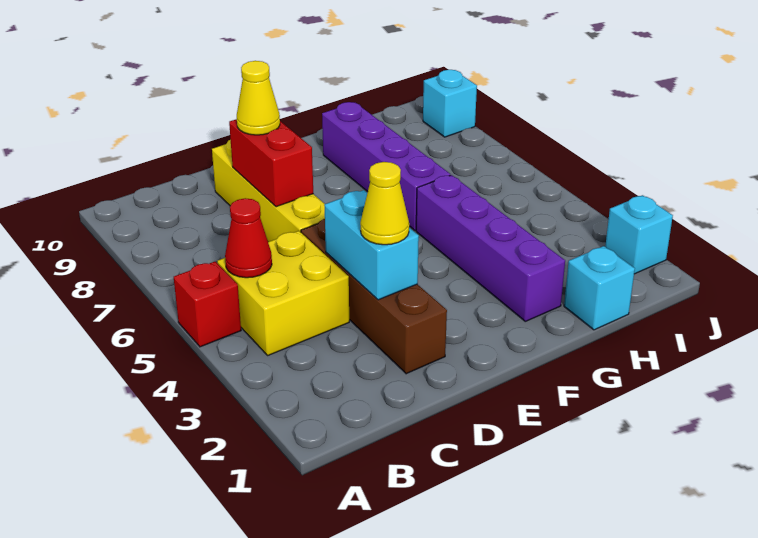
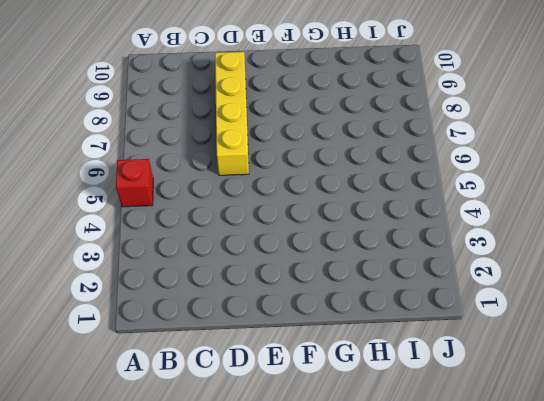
none -> yellow 2x2 brick [217,231,349,355]
none -> brown 1x4 brick [301,219,447,374]
none -> purple 1x4 brick [416,175,565,321]

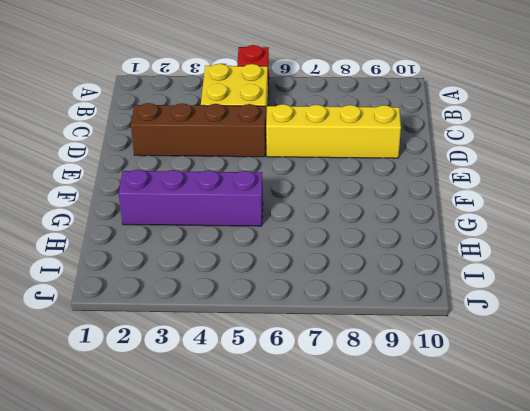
none -> purple 1x4 brick [322,102,450,231]
none -> cyan 1x1 brick [564,246,635,330]
none -> cyan 1x1 brick [605,195,673,274]

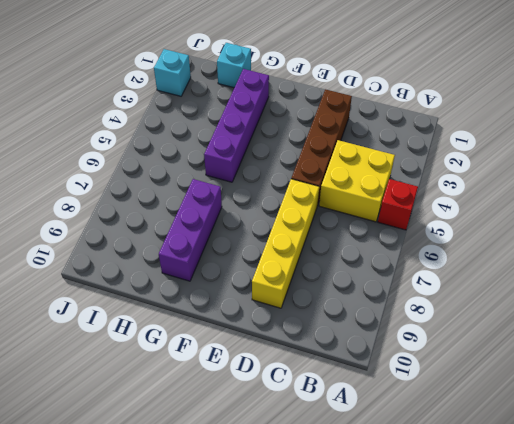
purple 1x3 brick [159,179,222,281] -> purple 1x4 brick [322,102,450,231]
none -> cyan 1x1 brick [423,70,477,137]
none -> red 1x1 cone [225,198,272,278]
none -> cyan 1x2 brick [324,190,419,300]

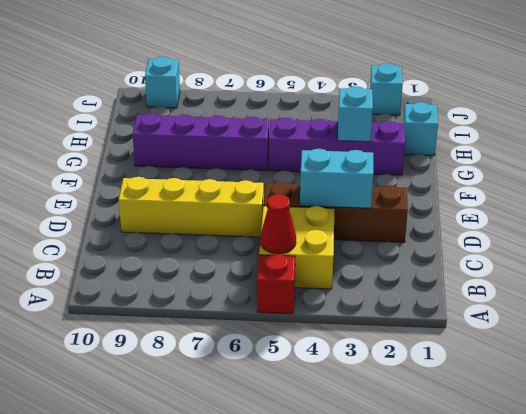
cyan 1x1 brick [338,86,373,142] -> none
none -> red 1x2 brick [229,119,313,207]
none -> yellow 1x1 cone [360,162,409,245]
none -> yellow 1x1 cone [237,61,280,135]

